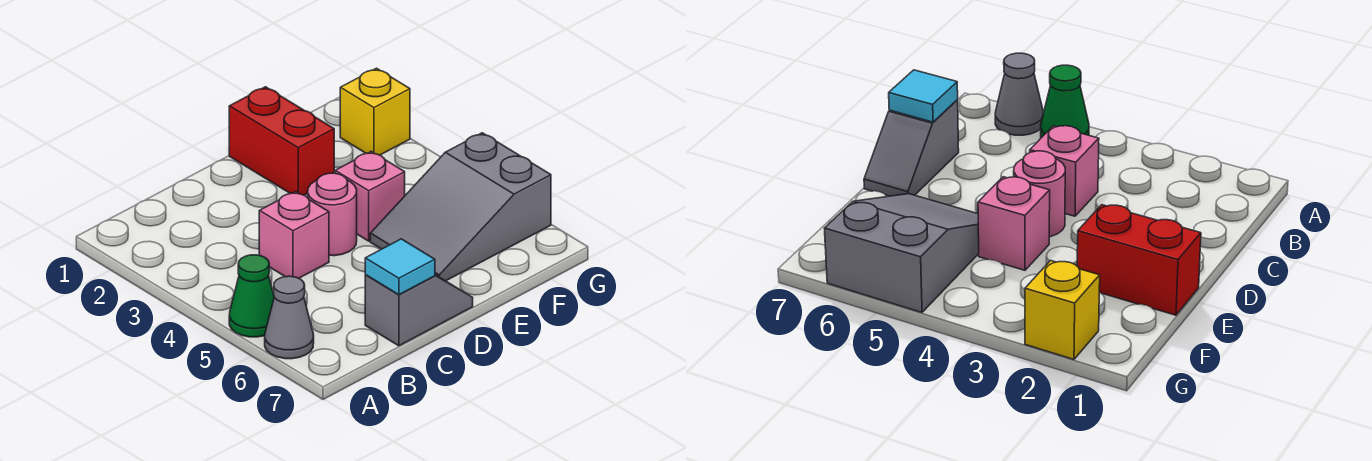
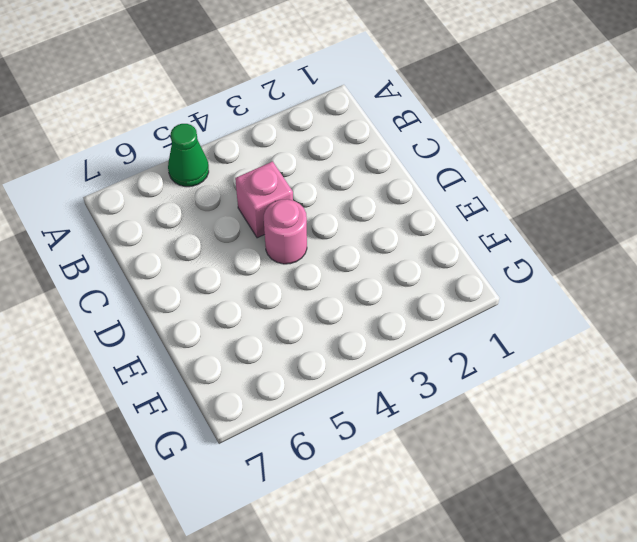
none -> grey 1x1 cone [265,276,314,359]
none -> grey 1x2 slope [365,275,473,346]

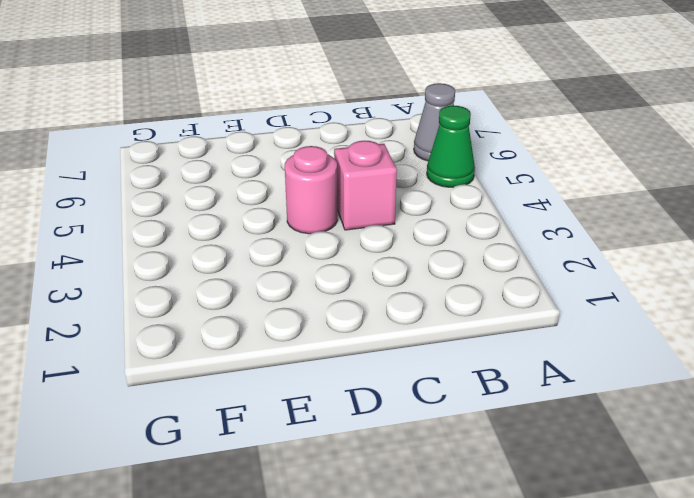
none -> grey 1x2 slope [365,275,473,346]
none -> red 1x2 brick [229,87,334,195]

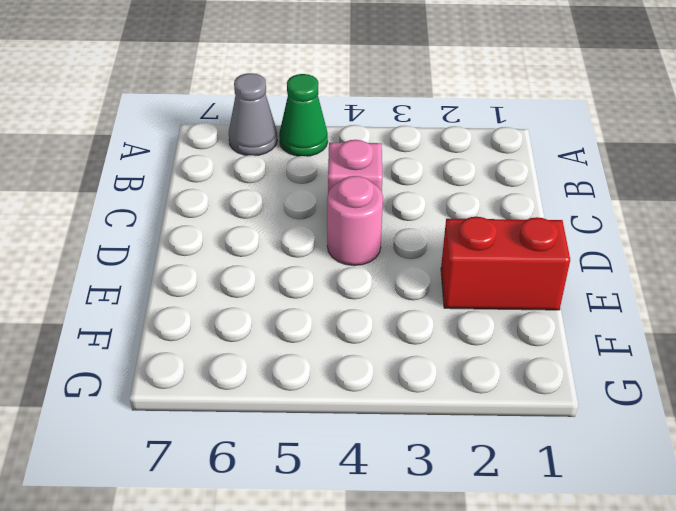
none -> grey 1x2 slope [365,275,473,346]
none -> pink 1x1 brick [335,151,405,241]

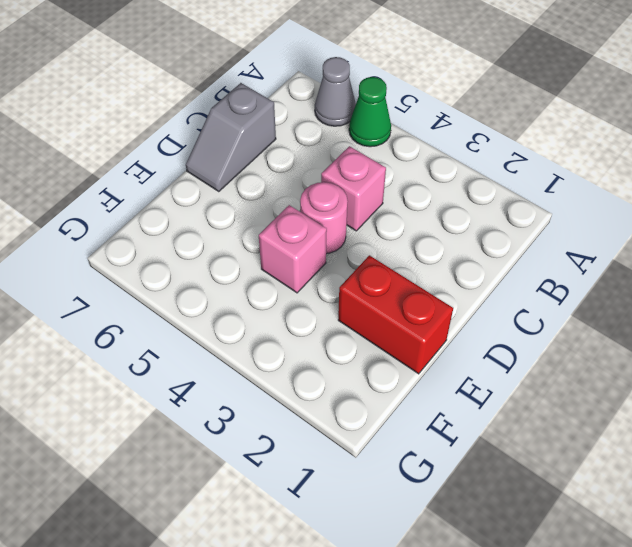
none -> grey 2x3 slope [370,133,551,281]
none -> yellow 1x1 brick [340,68,410,155]

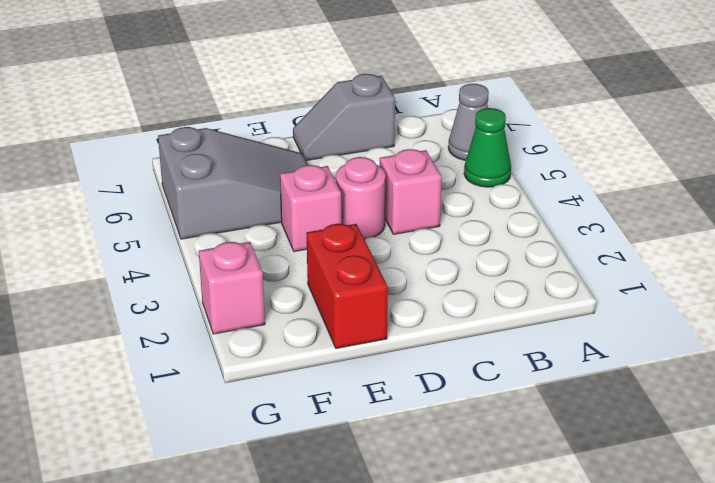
pink 1x1 brick [199,242,265,334] -> yellow 1x1 brick [340,68,410,155]
none -> cyan 1x1 tile [365,239,435,295]

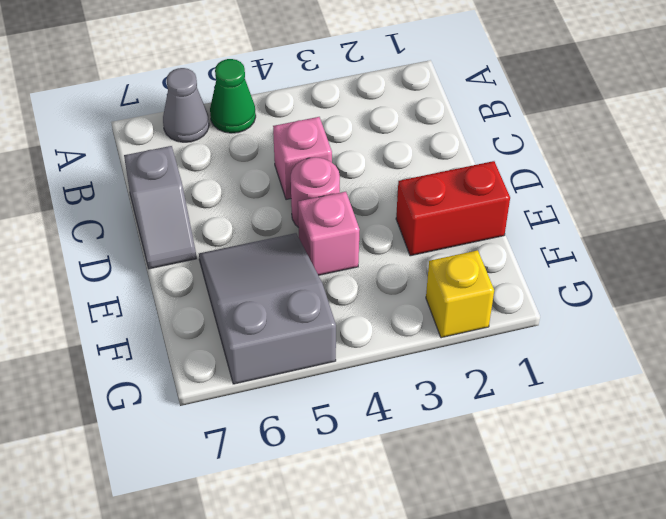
none -> cyan 1x1 tile [365,239,435,295]

